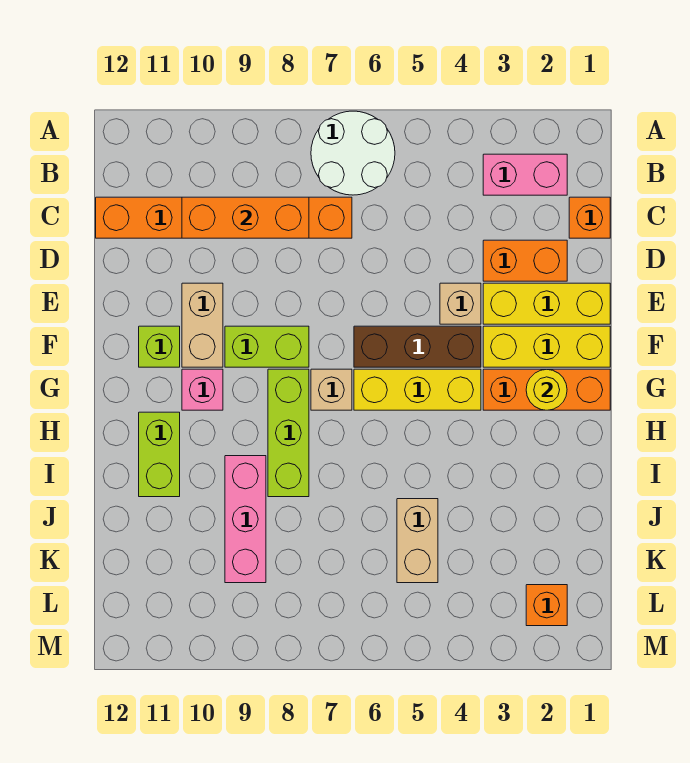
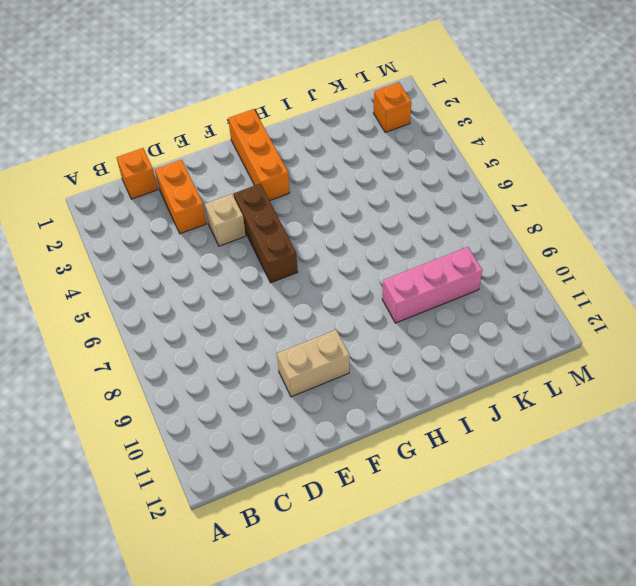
none -> white 2x2 round brick [311,111,395,195]
none -> pink 1x2 brick [483,154,567,195]
none -> orange 1x6 brick [96,197,352,238]

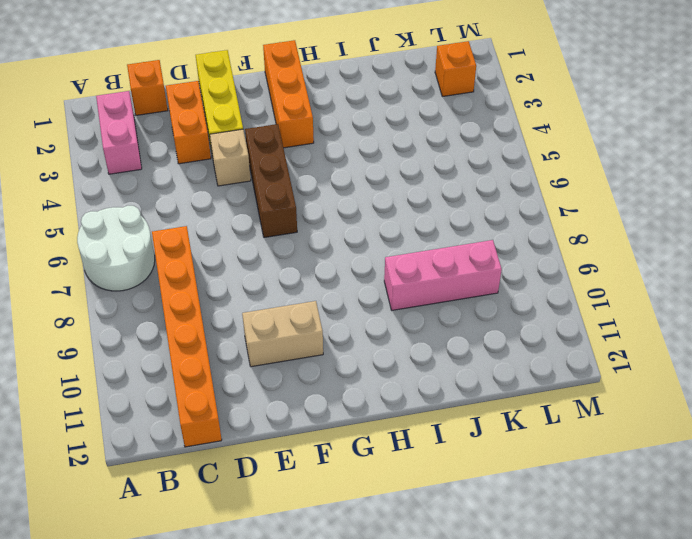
none -> yellow 1x3 brick [483,326,610,367]
none -> lime 1x2 brick [225,326,309,367]
none -> lime 1x1 brick [139,326,180,367]

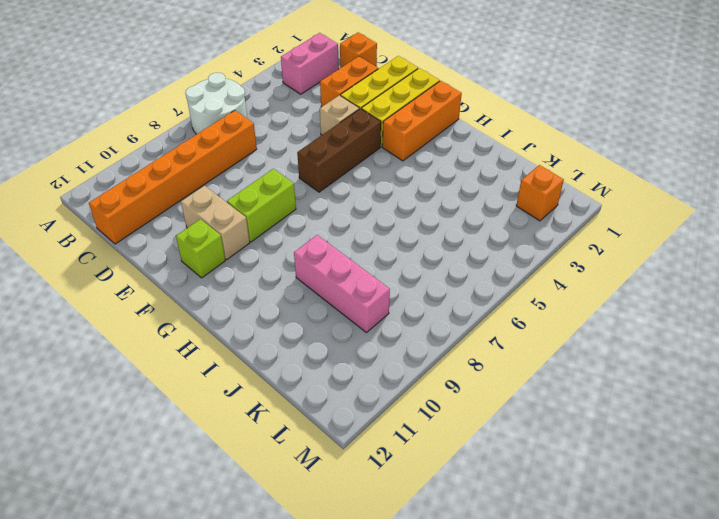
none -> yellow 1x3 brick [354,369,481,410]
none -> tan 1x1 brick [311,369,352,410]
none -> lime 1x3 brick [268,369,309,497]

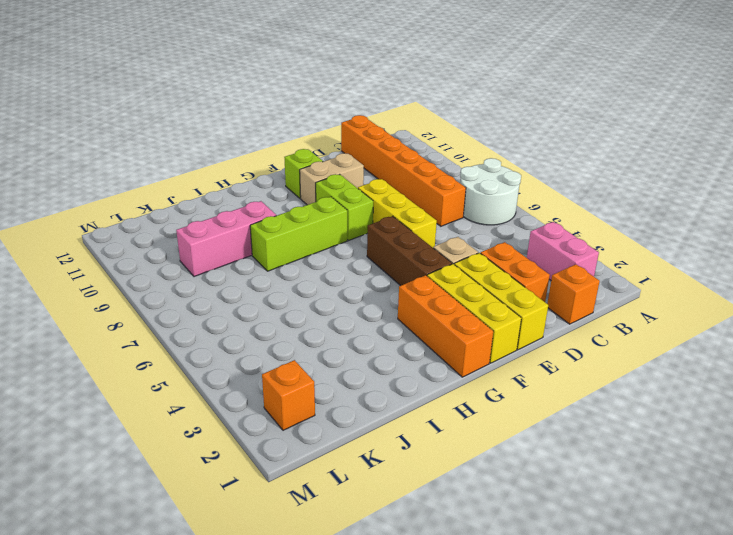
yellow 1x3 brick [358,179,437,248] -> yellow 1x3 brick moved to [354,369,481,410]
none -> tan 1x1 brick [311,369,352,410]
none -> pink 1x1 brick [182,369,223,410]
none -> lime 1x2 brick [139,412,180,497]

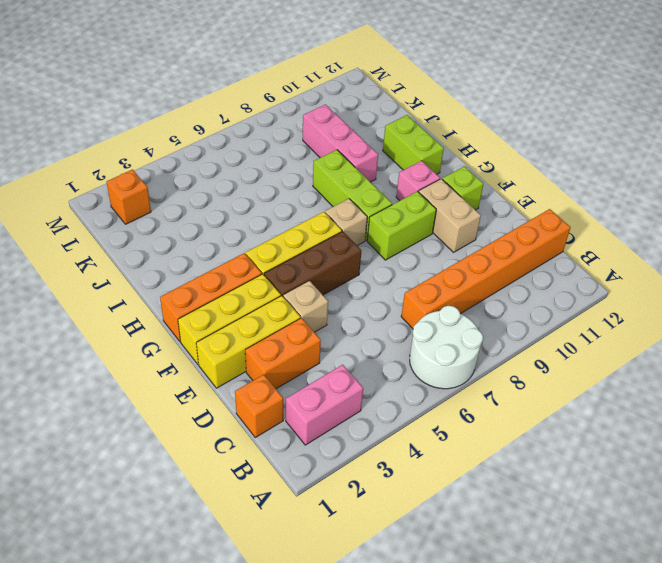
none -> tan 1x2 brick [397,499,438,583]
none -> orange 1x3 brick [182,197,309,238]
none -> yellow 1x1 round brick [526,369,567,410]

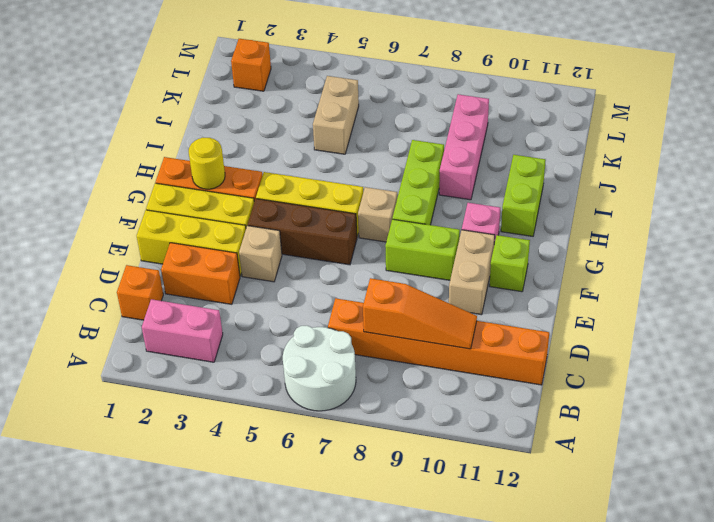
orange 1x3 slope [363,278,477,349] -> orange 1x3 brick [182,197,309,238]

